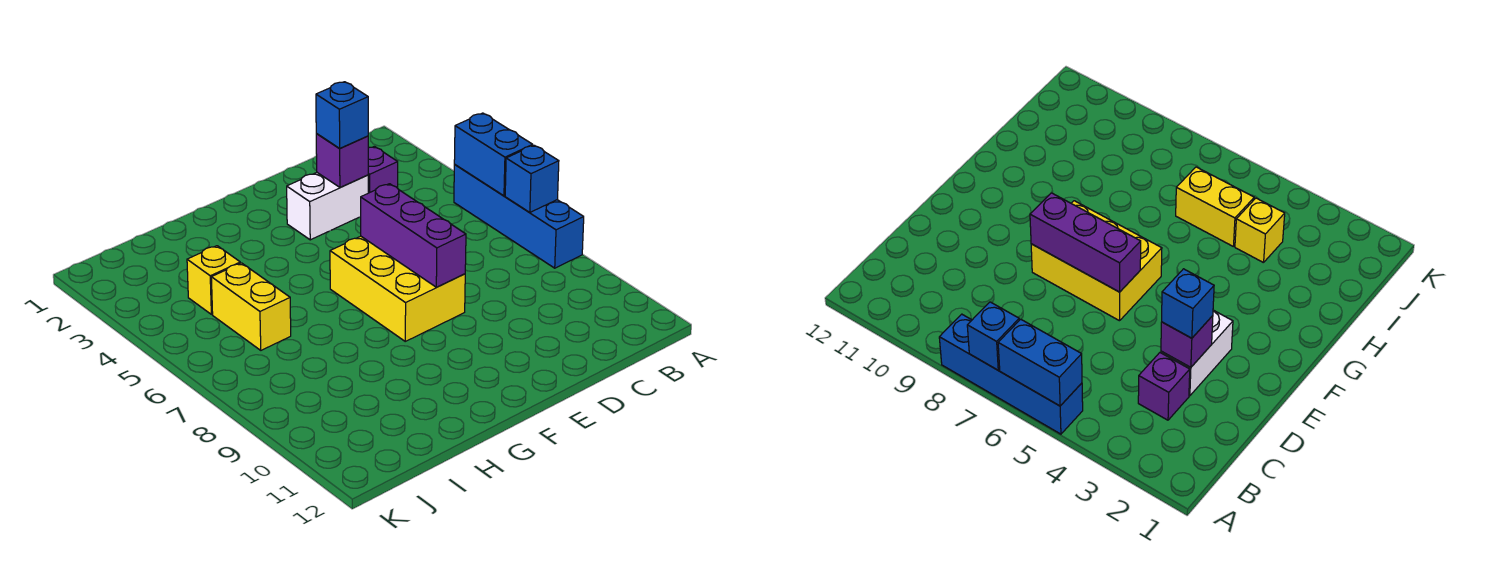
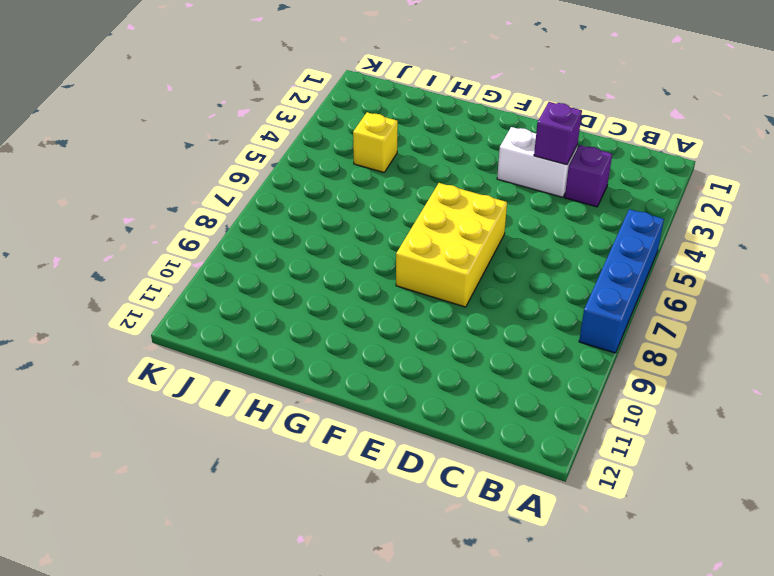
none -> yellow 1x2 brick [211,263,291,350]
none -> blue 1x2 brick [454,113,533,196]

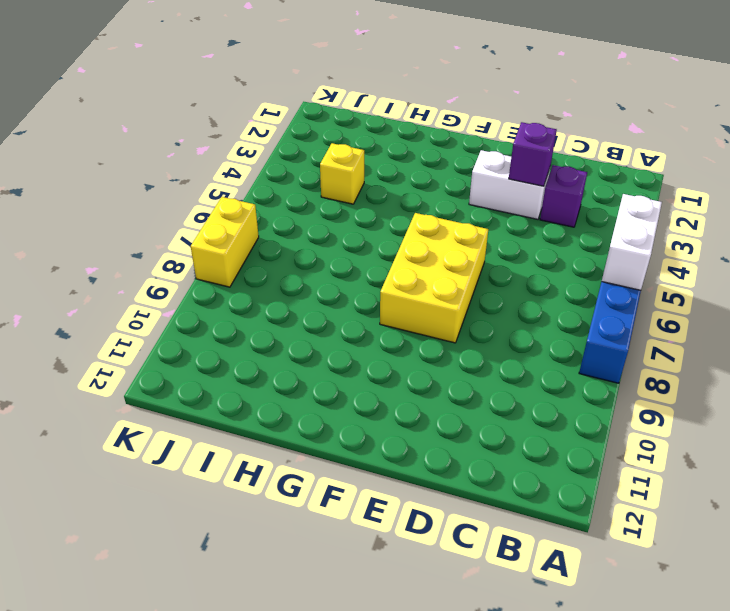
white 1x2 brick [602,194,662,290] -> blue 1x2 brick [454,113,533,196]
yellow 1x2 brick [191,197,259,287] -> yellow 1x2 brick moved to [211,263,291,350]
none -> blue 1x1 brick [505,145,559,213]
none -> purple 1x3 brick [361,184,466,287]

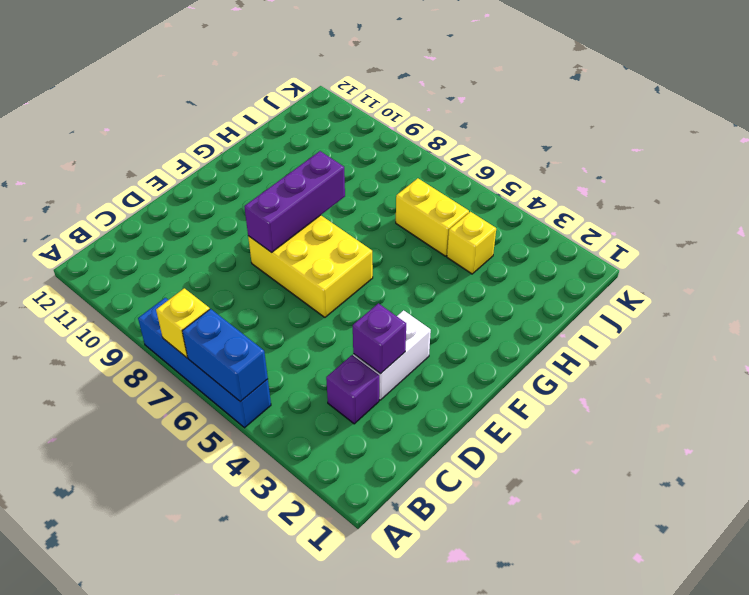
yellow 1x1 brick [156,288,210,358] -> blue 1x1 brick [505,145,559,213]
purple 1x3 brick [244,151,345,252] -> purple 1x3 brick turned to [361,184,466,287]
none -> blue 1x1 brick [316,82,368,148]

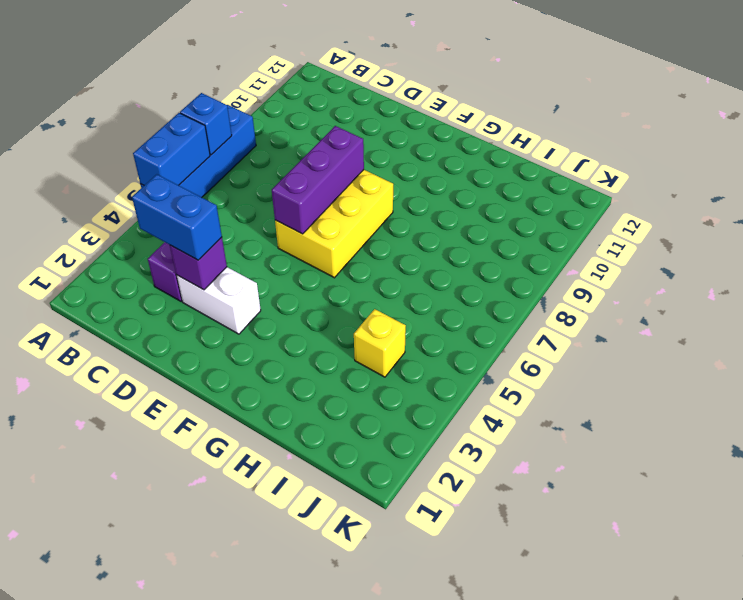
blue 1x2 brick [132,174,222,260] -> blue 1x1 brick [316,82,368,148]
none -> yellow 1x2 brick [211,263,291,350]

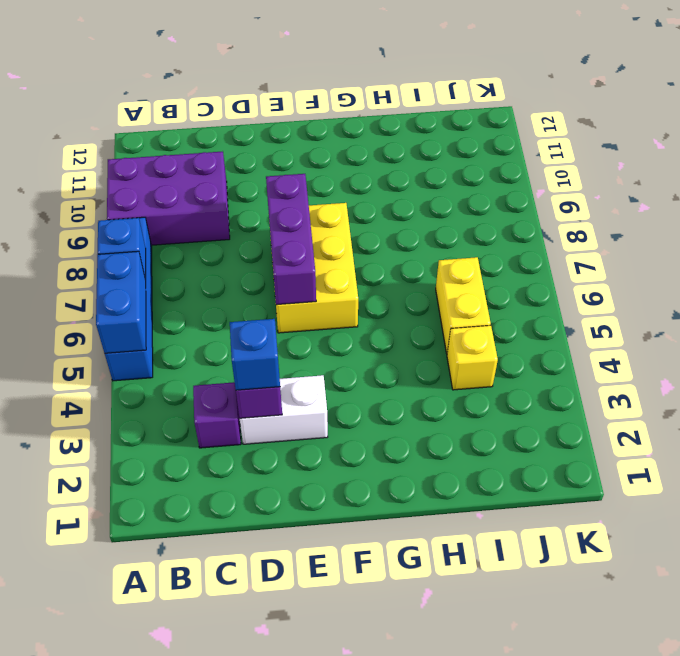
purple 2x3 brick [107,151,230,245] -> none

